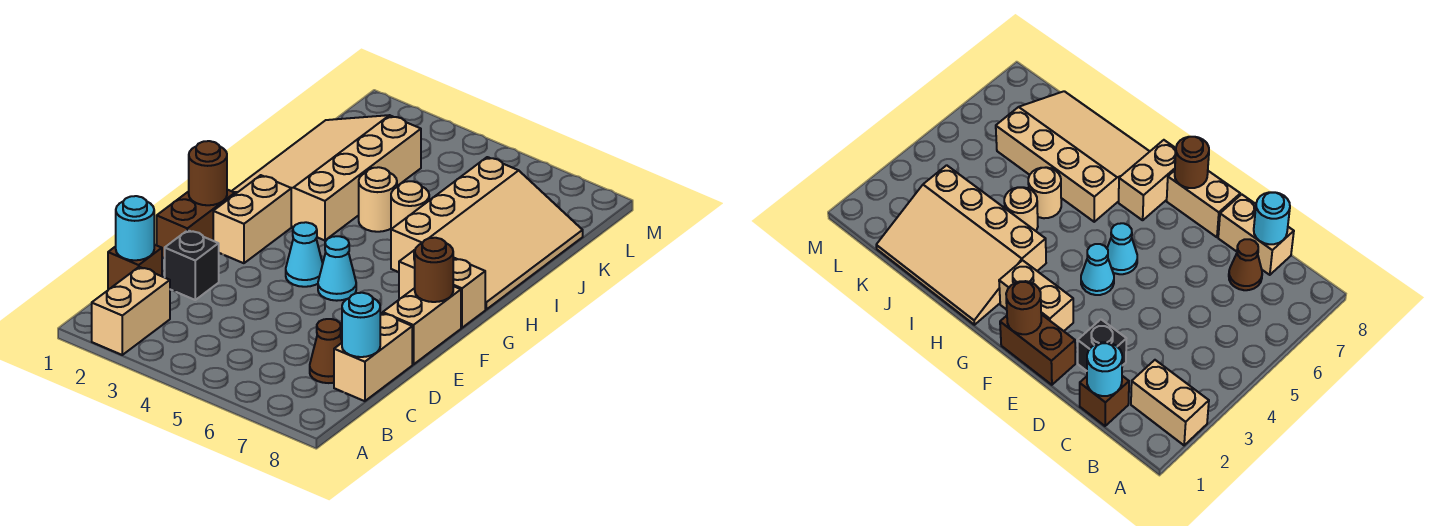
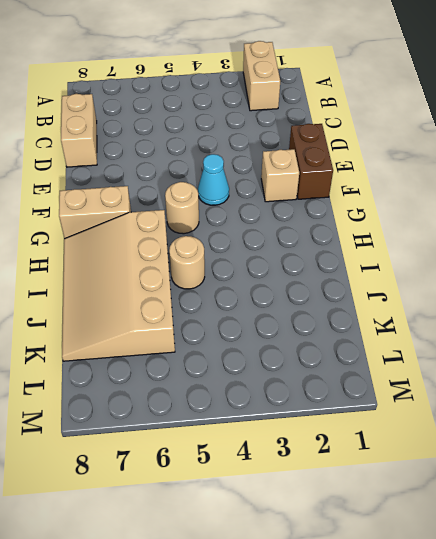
tan 1x1 brick [261,149,299,202] -> tan 1x2 brick [213,175,291,263]
tan 1x1 round brick [165,182,199,234] -> tan 1x1 round brick moved to [359,167,397,232]
none -> brown 1x1 brick [108,245,162,290]
none -> brown 1x1 cone [310,319,342,383]
none -> black 1x1 brick [165,230,219,300]

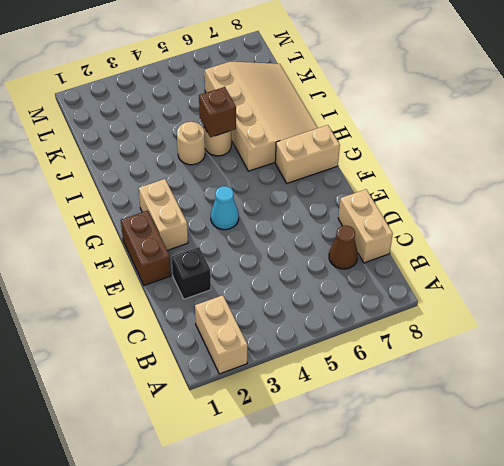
brown 1x1 brick [199,87,236,137] -> brown 1x1 brick moved to [108,245,162,290]
none -> tan 1x2 brick [383,286,461,365]
none -> cyan 1x1 cone [318,236,356,301]
none -> tan 3x4 slope [232,115,421,240]

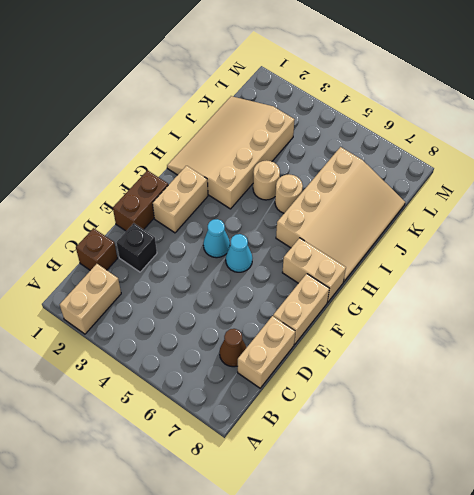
none -> cyan 1x1 round brick [116,196,154,260]
none -> cyan 1x1 round brick [342,293,380,357]
none -> brown 1x1 round brick [189,141,227,205]

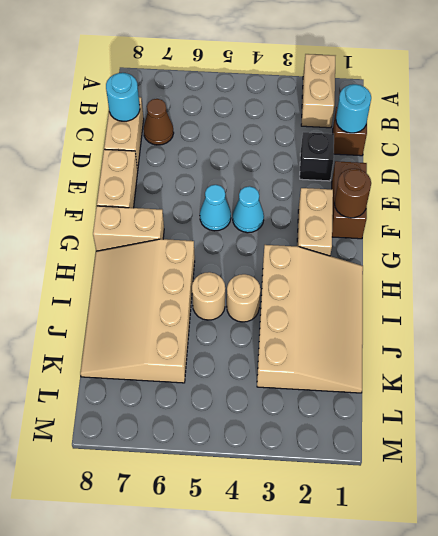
none -> brown 1x1 round brick [415,238,453,302]

